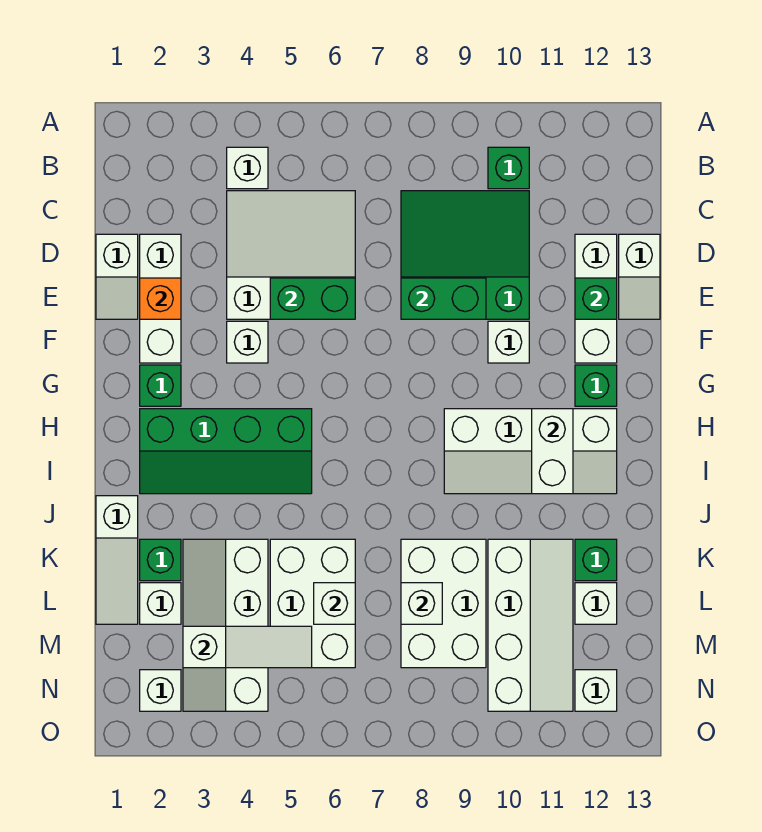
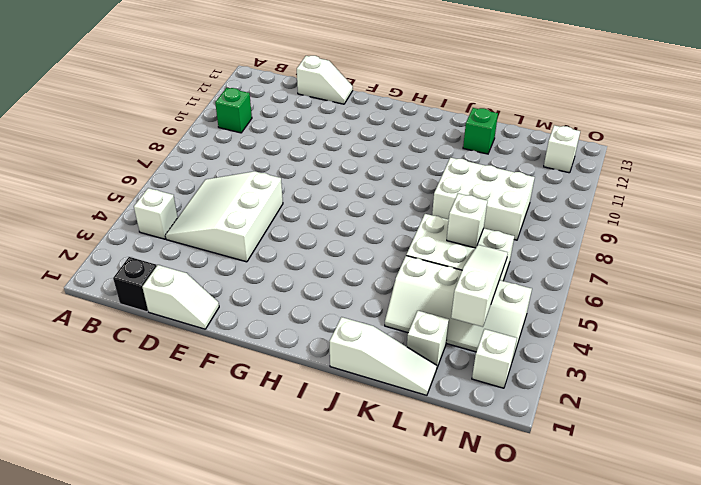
black 1x1 brick [113,257,157,312] -> none
none -> green 3x3 slope [401,191,529,319]
none -> white 1x3 brick [140,234,181,363]
none -> white 1x3 brick [575,234,617,363]
none -> white 1x1 brick [227,321,268,363]

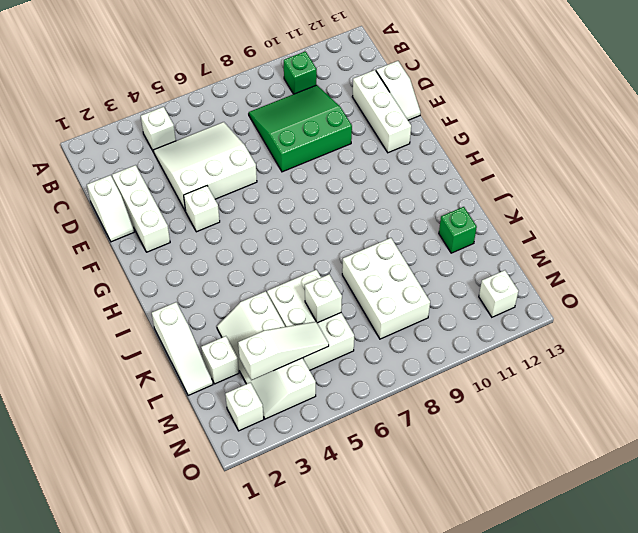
none -> white 1x1 brick [488,321,529,363]
none -> green 1x1 brick [140,365,181,406]
none -> green 1x1 brick [575,365,617,406]
none -> green 2x4 slope [140,409,312,494]

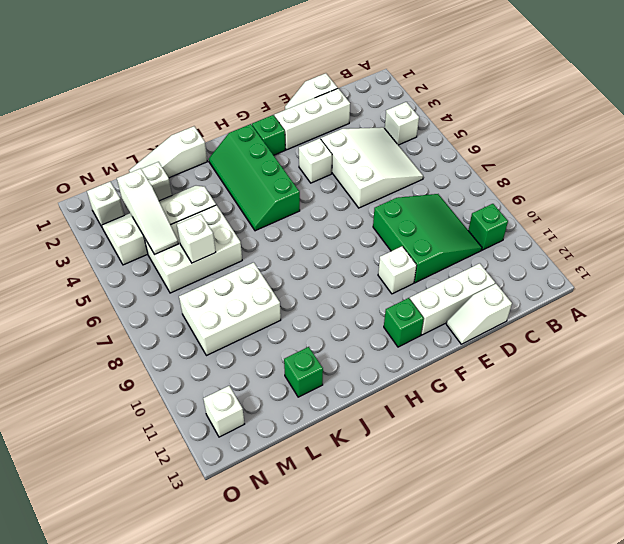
none -> white 2x4 slope [444,409,617,494]
none -> green 1x1 brick [140,539,181,581]
none -> white 2x4 slope [488,539,573,711]
none -> white 1x1 brick [575,583,617,624]

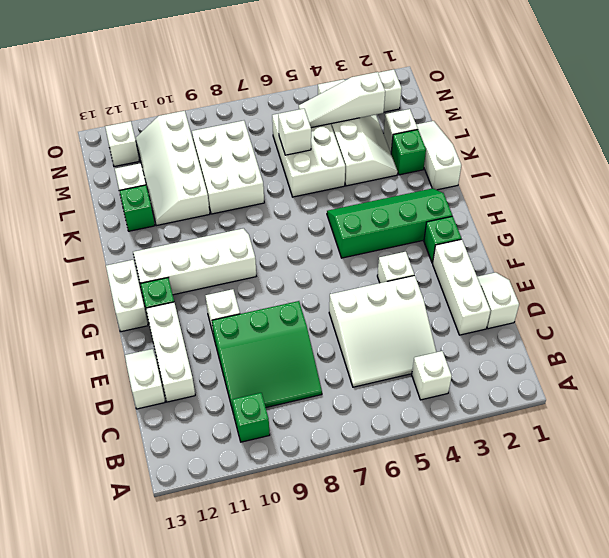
white 1x2 brick [106,260,148,332] -> white 1x2 brick moved to [532,409,573,494]
none -> orange 1x1 brick [140,278,181,319]
none -> green 1x2 brick [270,278,355,319]
none -> green 1x2 brick [401,278,486,319]
none -> green 1x1 brick [575,278,617,319]

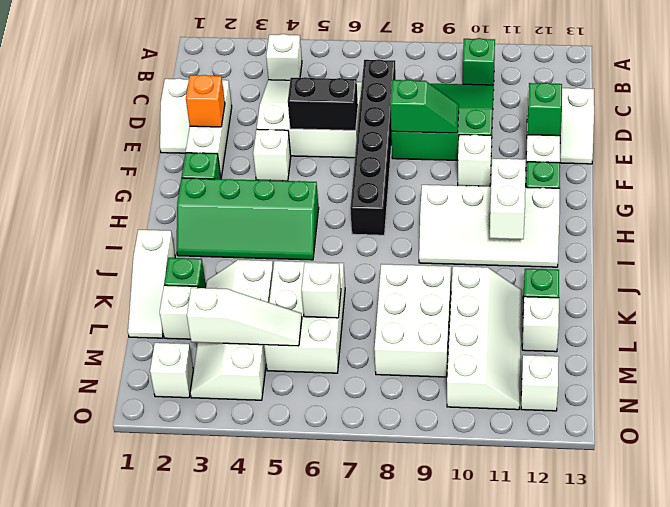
black 1x6 brick [350,59,396,235] -> none
black 1x2 brick [288,77,358,130] -> green 1x2 brick [270,278,355,319]
green 1x2 slope [390,80,459,133] -> green 1x2 brick [401,278,486,319]
none -> white 1x1 brick [401,583,442,624]

